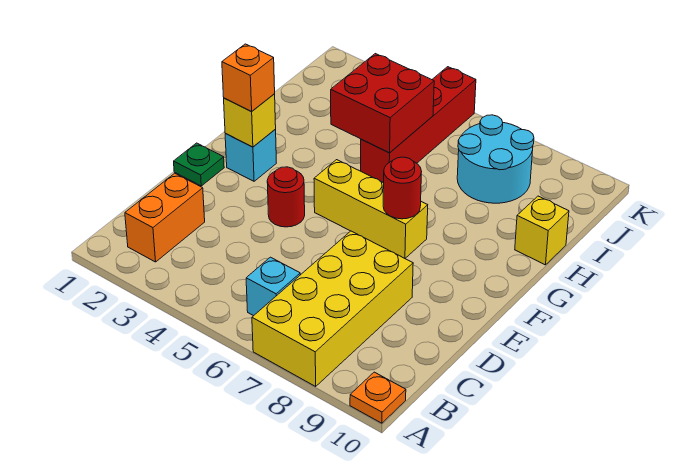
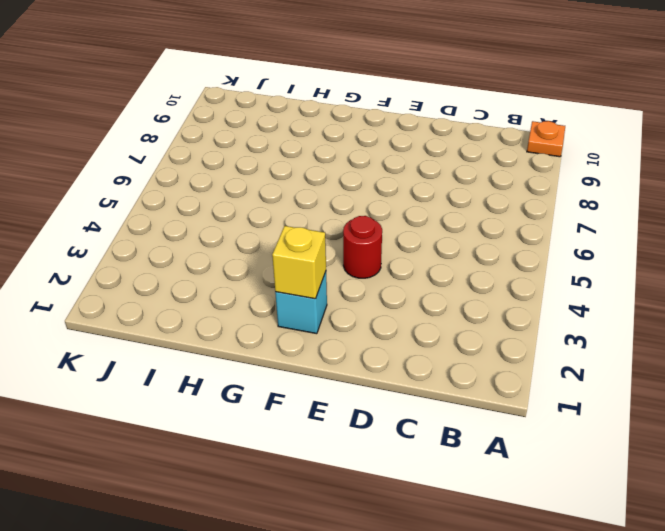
none -> yellow 2x4 brick [252,231,413,386]
none -> orange 1x2 brick [125,173,205,262]
none -> cyan 1x1 brick [246,257,300,316]

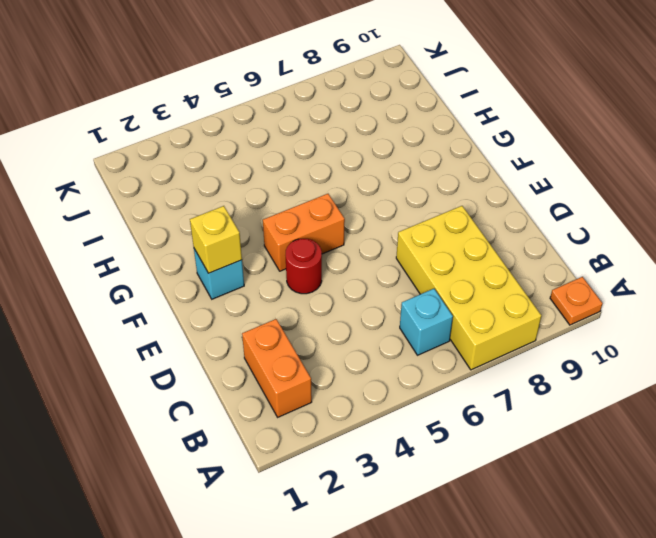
orange 1x2 brick [263,194,345,271] -> yellow 1x3 brick [314,160,428,258]
none -> green 1x1 plate [174,143,224,186]
none -> red 1x4 brick [361,67,476,183]
none -> yellow 1x1 brick [515,196,569,265]

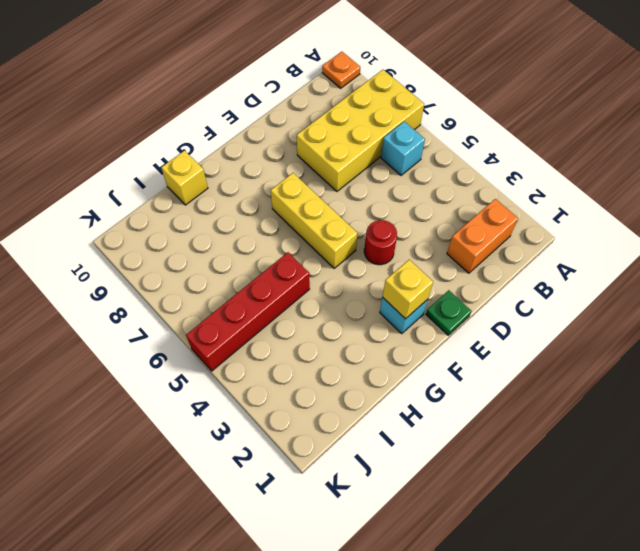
none -> cyan 2x2 round brick [457,115,534,203]
none -> red 1x1 round brick [383,157,422,219]
none -> red 2x2 brick [331,54,434,153]

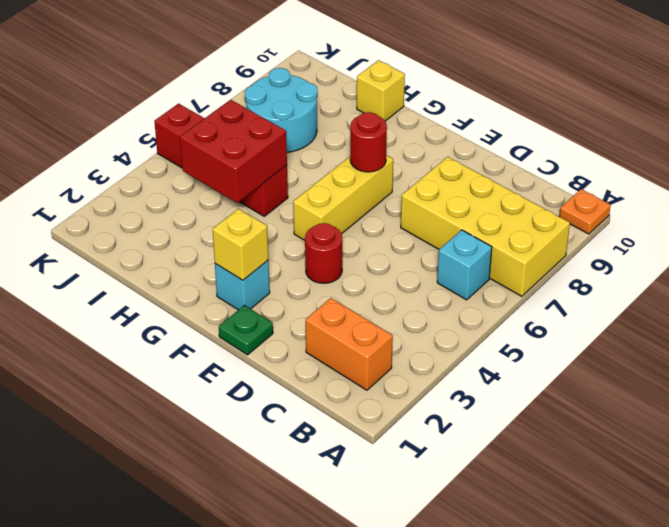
none -> orange 1x1 brick [222,44,275,111]

